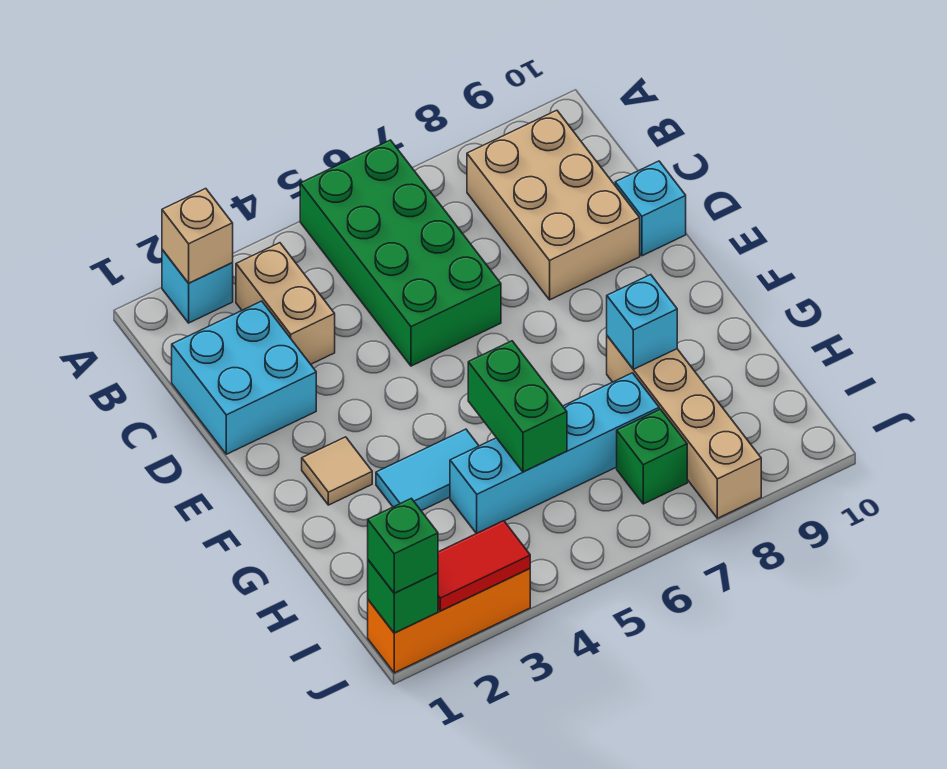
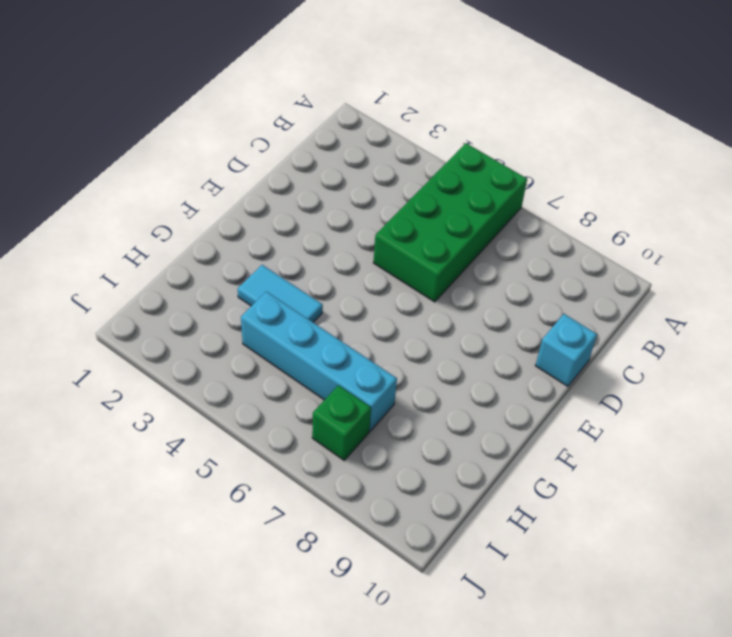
none -> cyan 1x1 brick [162,250,233,323]
none -> tan 1x2 brick [236,243,335,364]
none -> tan 2x3 brick [467,110,640,300]

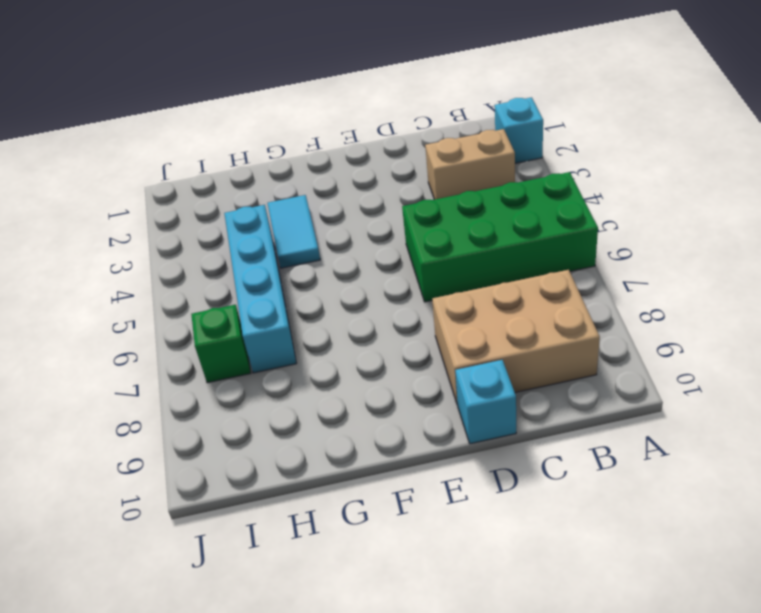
none -> cyan 2x2 brick [172,301,316,454]
none -> tan 1x1 tile [302,437,372,505]
none -> tan 1x4 brick [607,336,761,518]

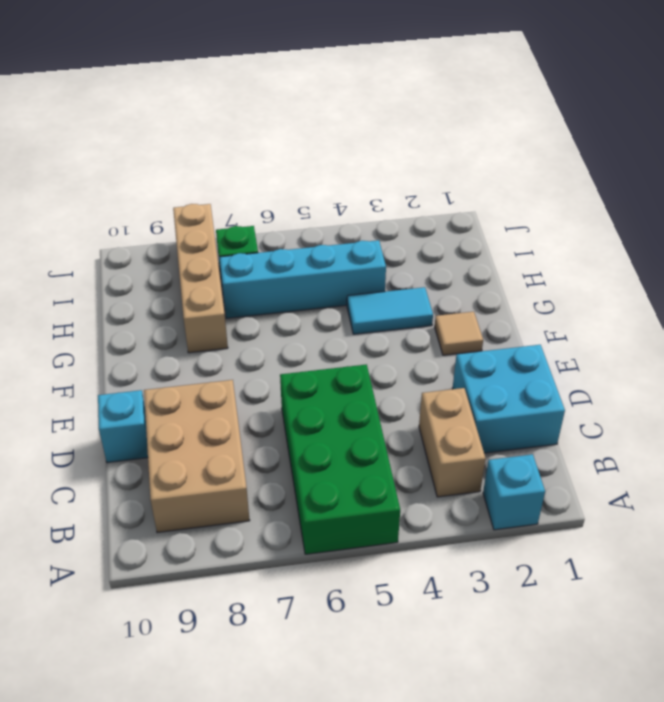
none -> orange 1x3 brick [368,569,530,673]
none -> tan 1x1 brick [162,189,233,283]
none -> green 1x2 brick [468,341,567,472]

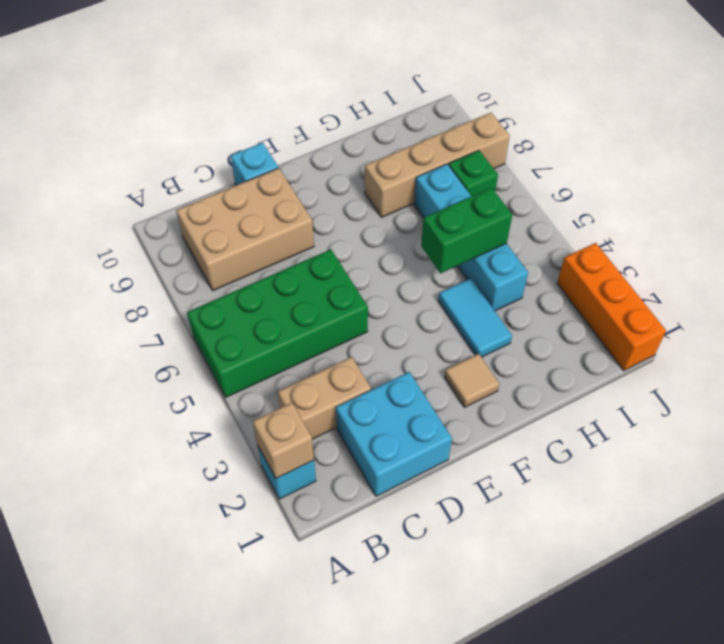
none -> cyan 1x1 brick [607,275,677,369]
none -> green 1x1 brick [368,560,438,633]
none -> red 1x2 tile [438,521,530,611]

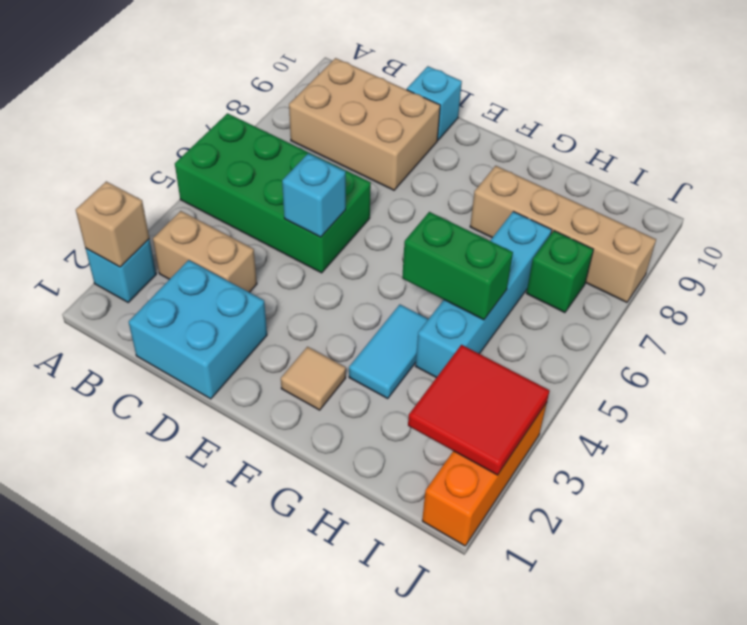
cyan 1x1 brick [282,153,346,237] -> cyan 1x1 brick moved to [607,275,677,369]
red 2x2 tile [408,345,550,475] -> red 1x2 tile [438,521,530,611]
none -> green 1x1 brick [368,560,438,633]
none -> green 1x1 brick [368,498,438,593]

